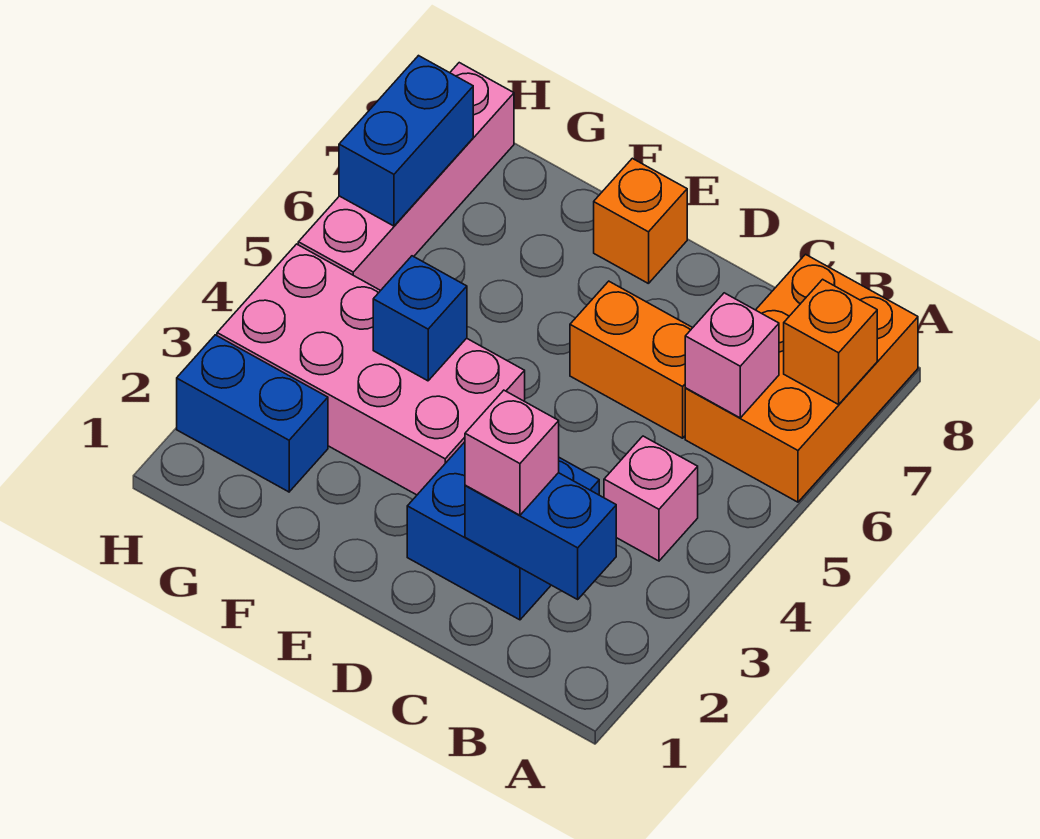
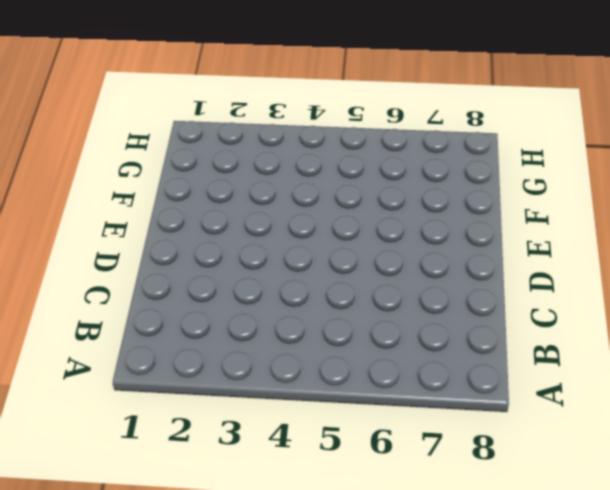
none -> orange 2x3 brick [685,254,918,502]
none -> pink 1x1 brick [604,436,698,561]
none -> blue 2x2 brick [407,442,599,620]

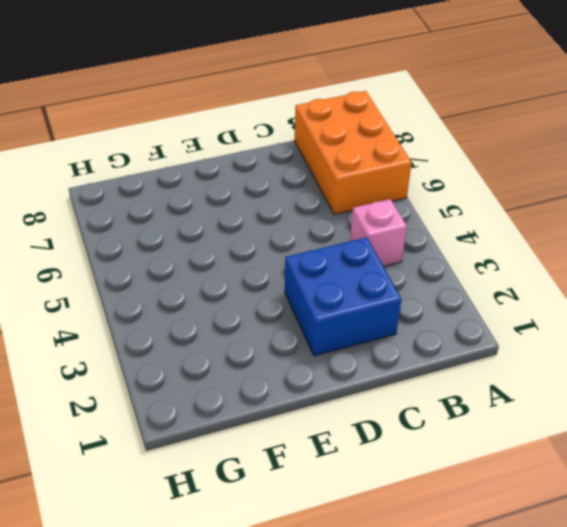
none -> orange 1x2 brick [570,281,692,438]
none -> pink 2x4 brick [217,244,525,495]
none -> orange 1x1 brick [594,158,687,284]

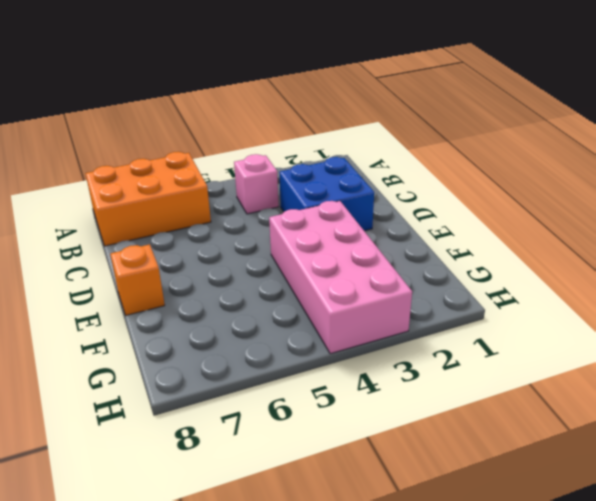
none -> orange 1x2 brick [570,281,692,438]
none -> blue 1x2 brick [177,335,328,492]
none -> pink 1x4 brick [298,63,514,291]

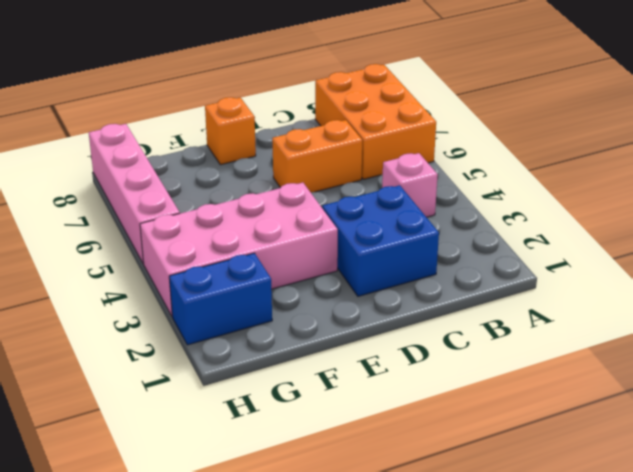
none -> orange 1x1 brick [784,279,877,404]
none -> blue 1x2 brick [465,473,616,599]
none -> pink 1x1 brick [685,293,779,418]

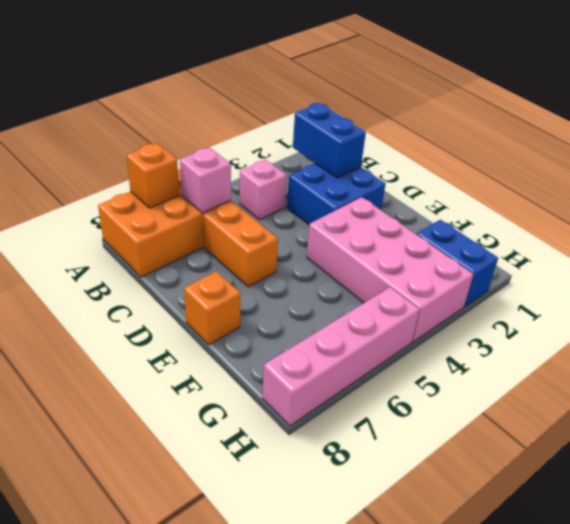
none -> blue 1x1 brick [373,256,467,381]
none -> blue 1x2 brick [339,56,473,226]
none -> pink 1x1 brick [465,390,559,515]

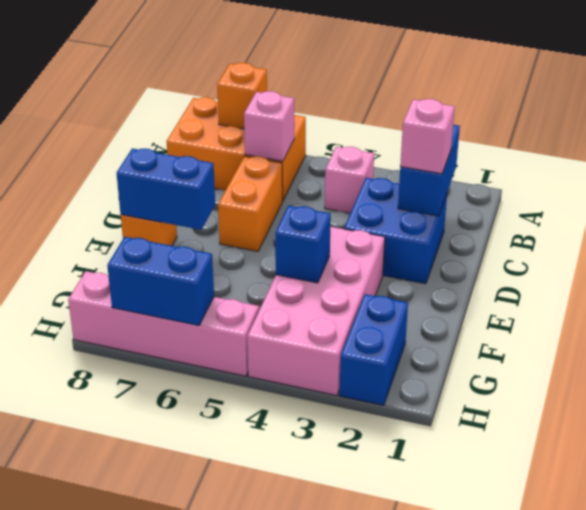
blue 1x2 brick [117,148,215,230] -> none

